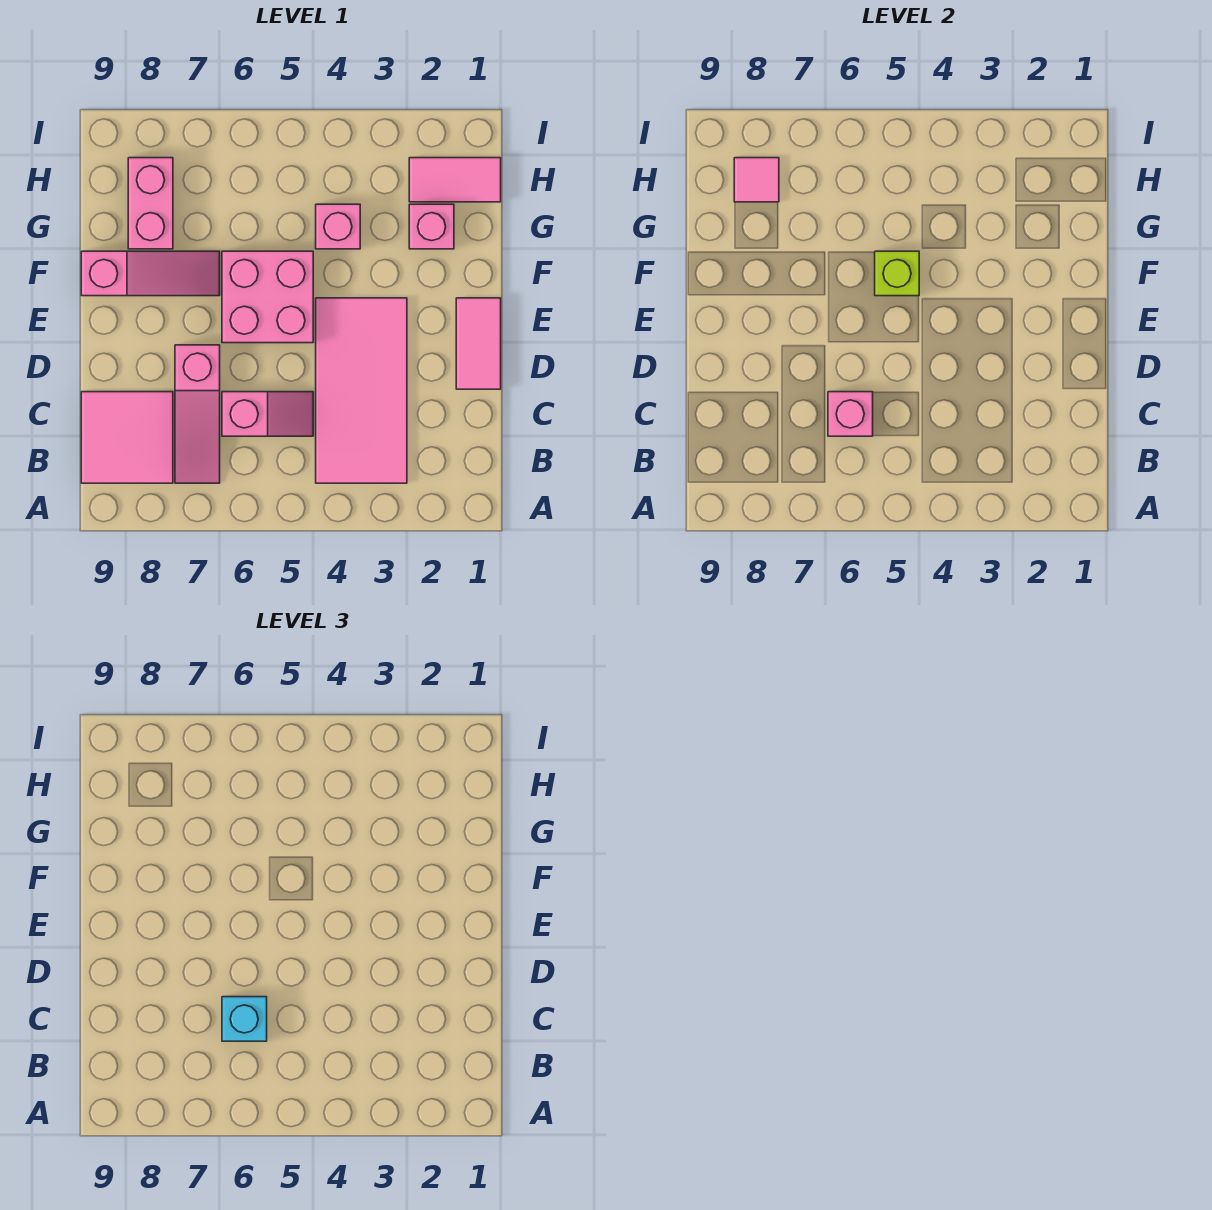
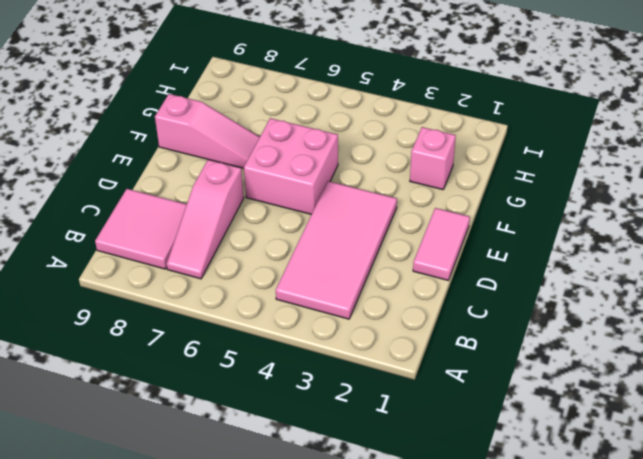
none -> pink 1x2 slope [222,392,313,436]
none -> pink 1x1 brick [316,204,360,249]
none -> pink 1x2 brick [128,158,173,249]

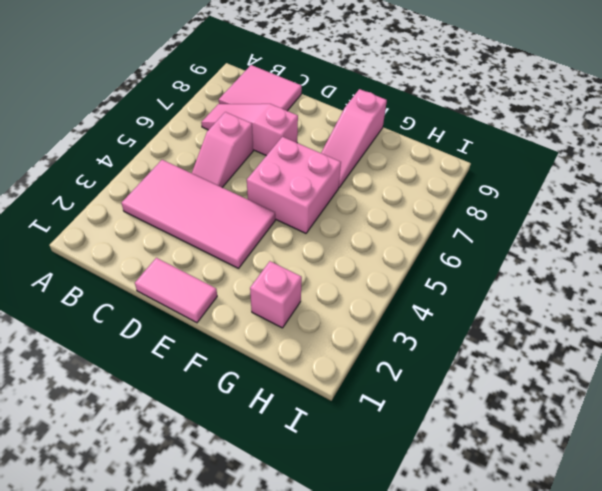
none -> pink 1x1 brick [316,204,360,249]
none -> pink 1x2 brick [128,158,173,249]
none -> pink 1x2 tile [409,158,501,202]

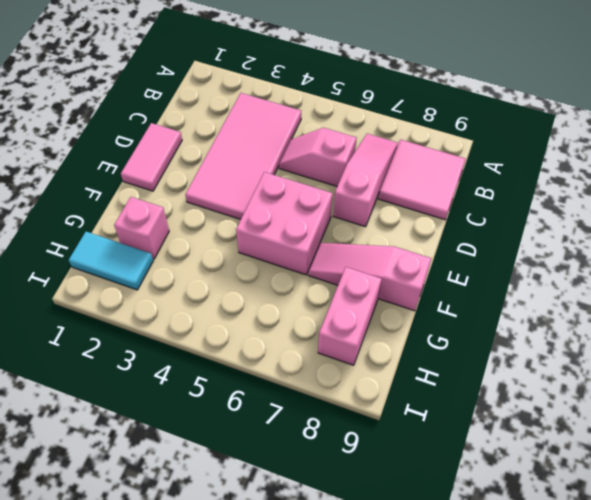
cyan 1x2 tile [69,232,153,290] -> pink 1x2 tile [409,158,501,202]
none -> pink 1x1 brick [316,204,360,249]
none -> pink 1x1 brick [828,392,873,436]
none -> lime 1x1 brick [875,251,919,296]

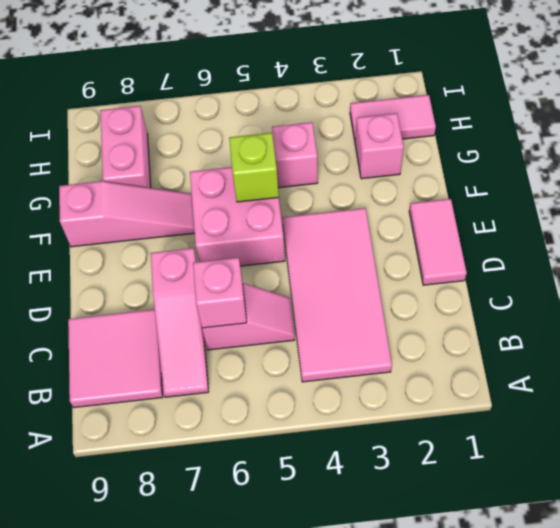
none -> pink 1x1 tile [734,158,779,202]
none -> cyan 1x1 brick [222,997,267,1041]

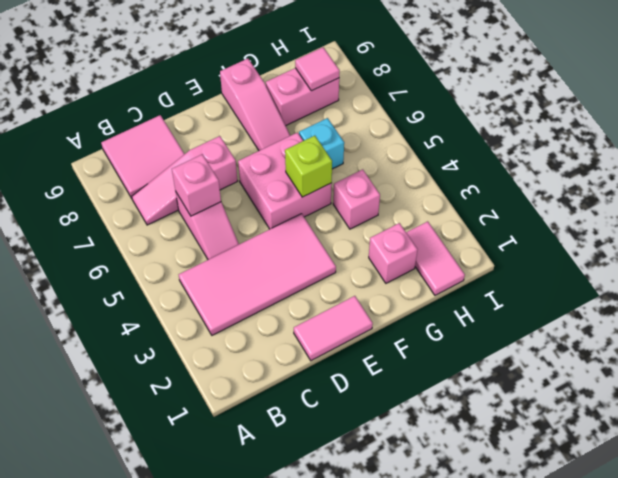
cyan 1x1 brick [299,118,344,169] -> cyan 1x1 brick moved to [222,997,267,1041]

